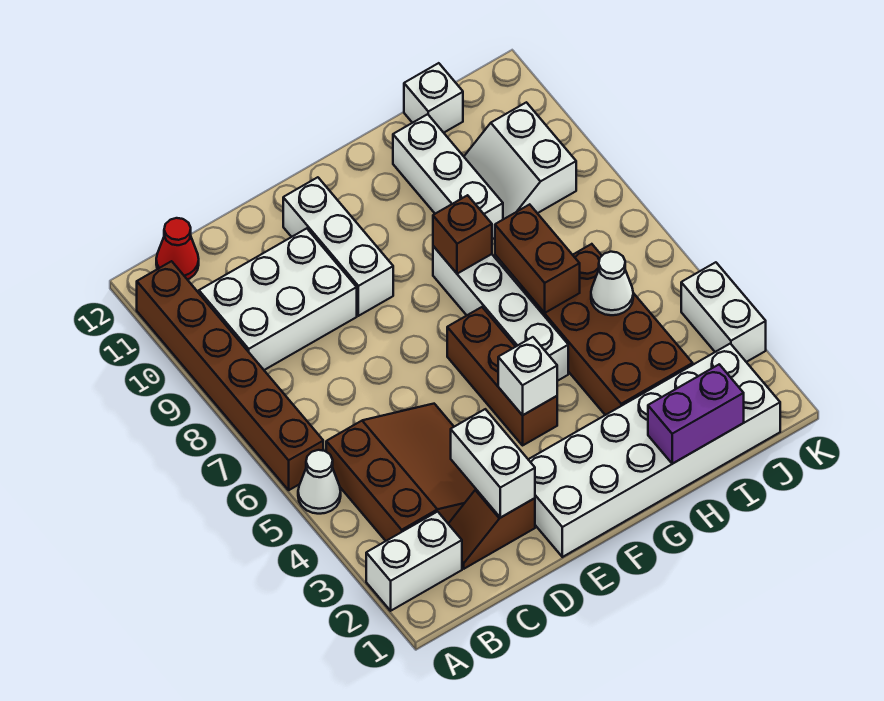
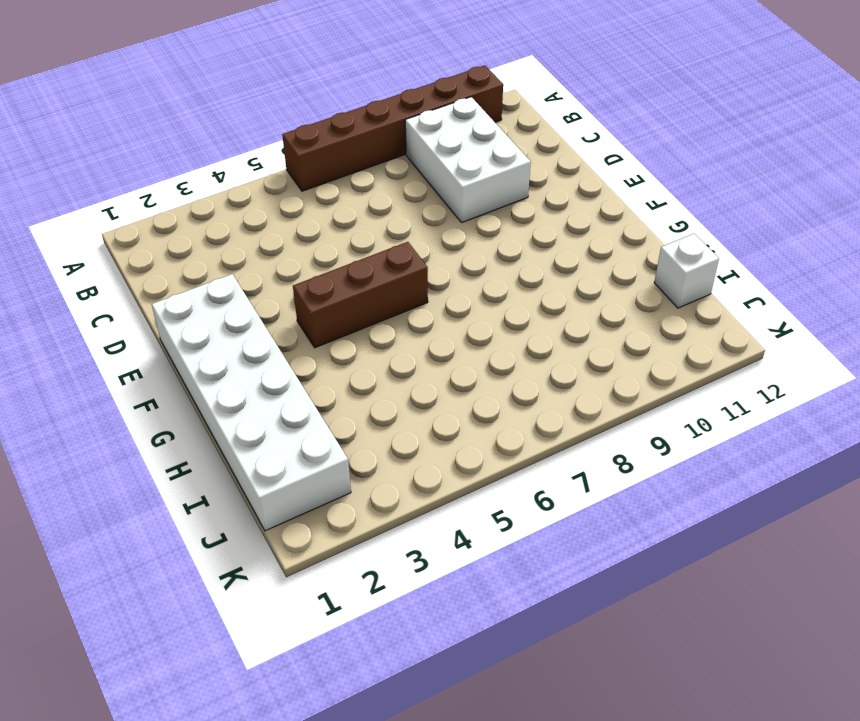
none -> white 1x2 brick [366,512,462,611]
none -> white 1x1 cone [298,450,341,514]
none -> brown 3x3 slope [326,404,476,541]

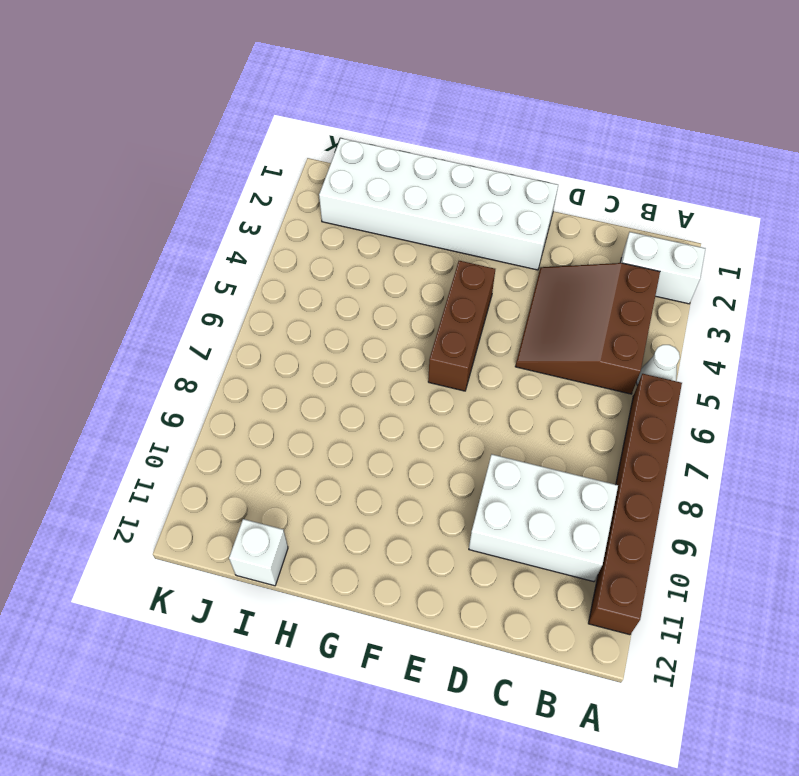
none -> red 1x1 cone [156,218,199,280]
none -> brown 1x2 slope [448,490,535,569]
none -> white 1x3 brick [283,177,393,316]

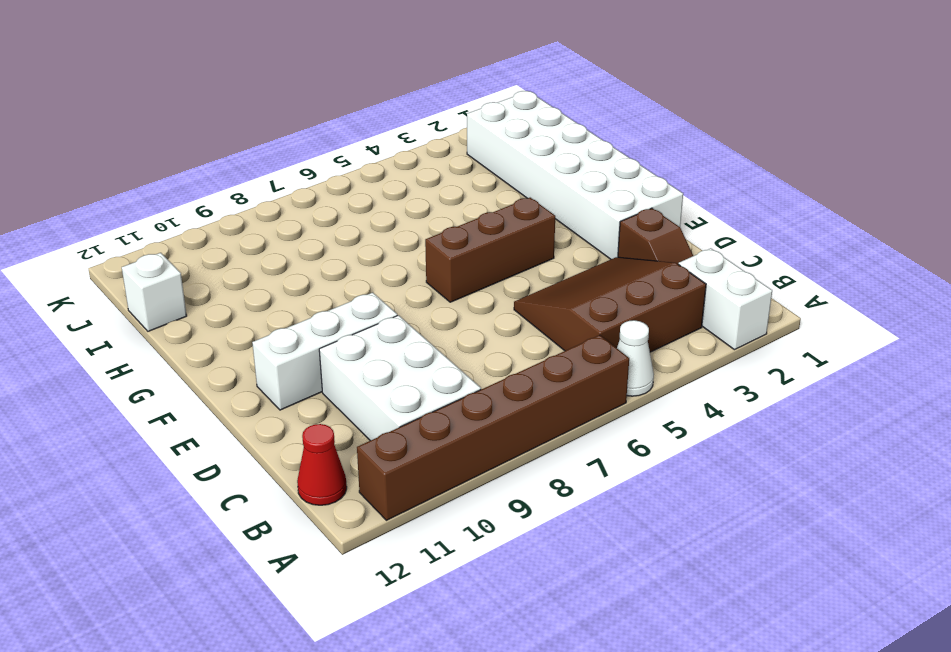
none -> white 1x4 brick [433,246,568,381]
none -> brown 2x4 brick [520,244,693,415]
none -> white 1x3 brick [393,114,503,239]

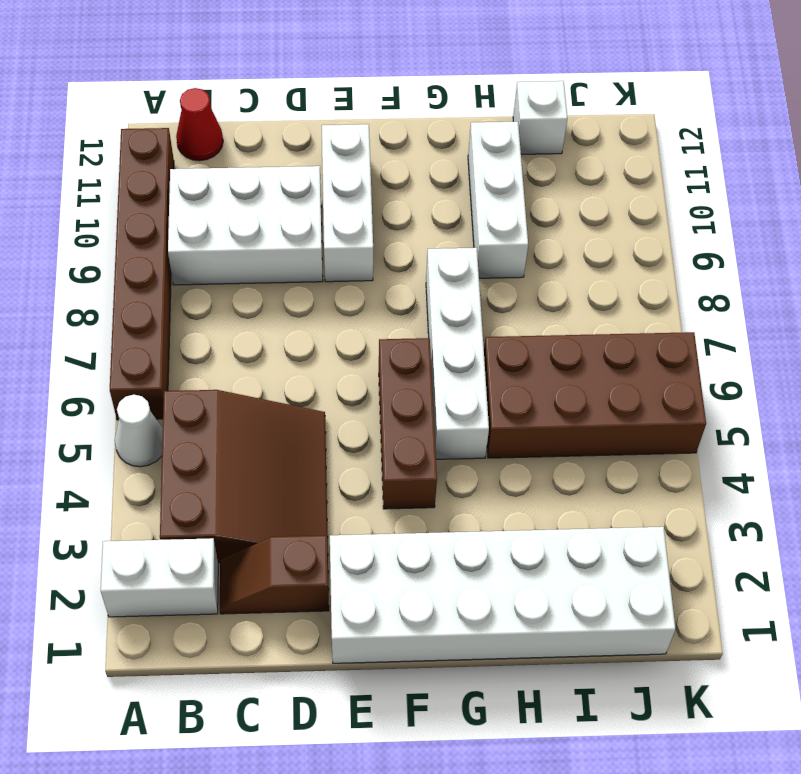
brown 2x4 brick [484,332,706,458] -> brown 2x4 brick turned to [520,244,693,415]
none -> white 2x2 slope [464,102,576,219]
none -> white 1x2 brick [681,262,766,362]
none -> white 1x2 brick [451,409,535,518]

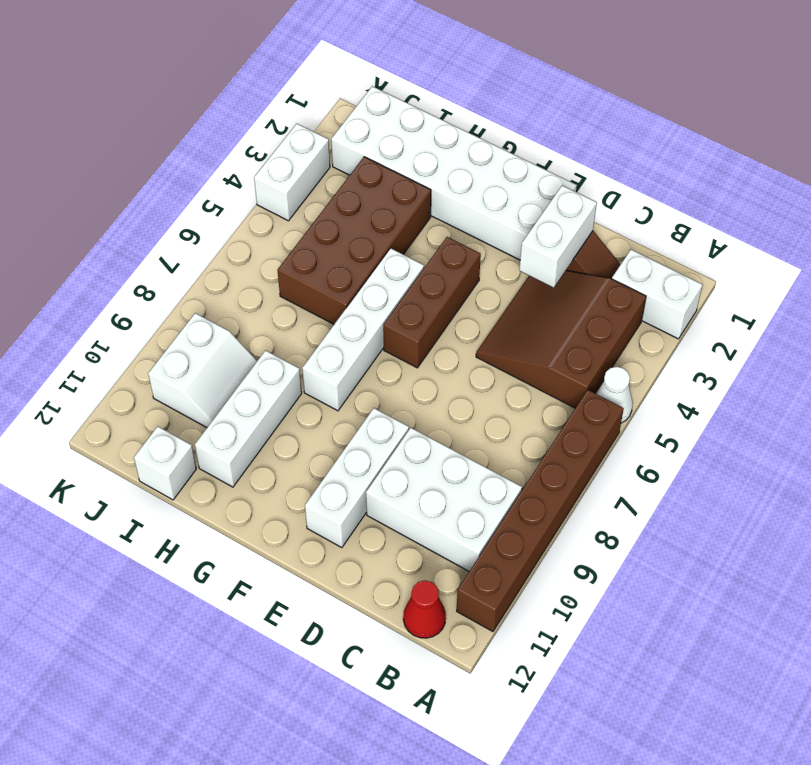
none -> white 1x1 brick [498,337,557,415]
none -> brown 1x1 brick [433,195,492,274]
none -> purple 1x2 brick [648,364,744,464]

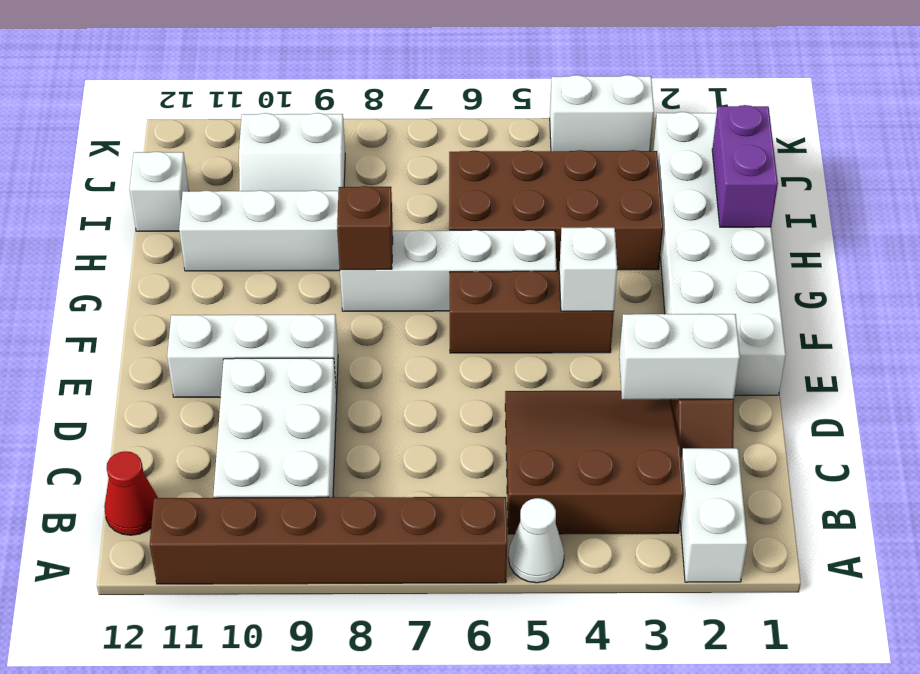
none -> brown 1x2 brick [495,204,580,313]
none -> white 1x1 cone [591,252,633,315]

